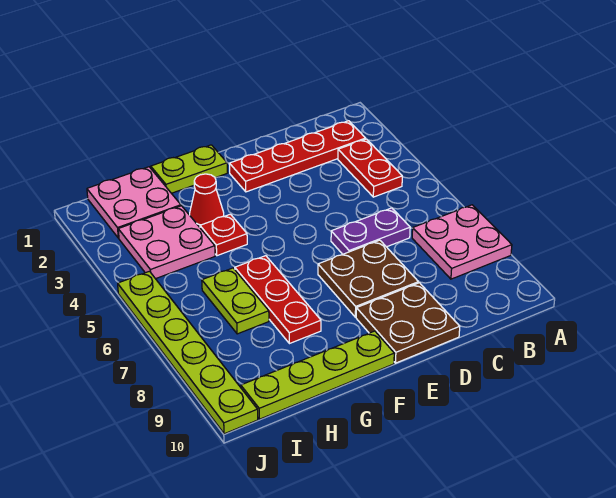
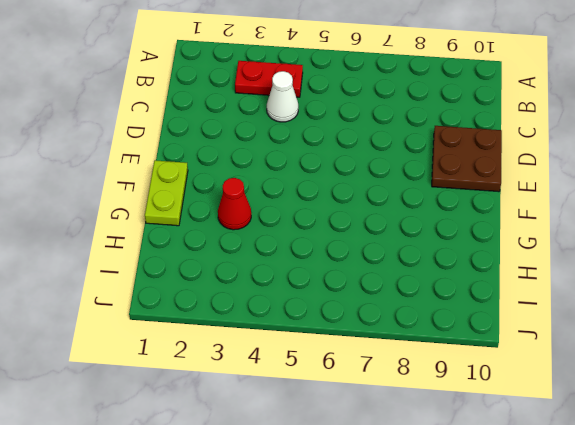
white 1x1 cone [267,71,299,122] -> none
none -> pink 2x2 plate [412,205,512,279]
none -> red 1x4 plate [229,121,366,192]
none -> purple 1x2 plate [331,208,410,254]

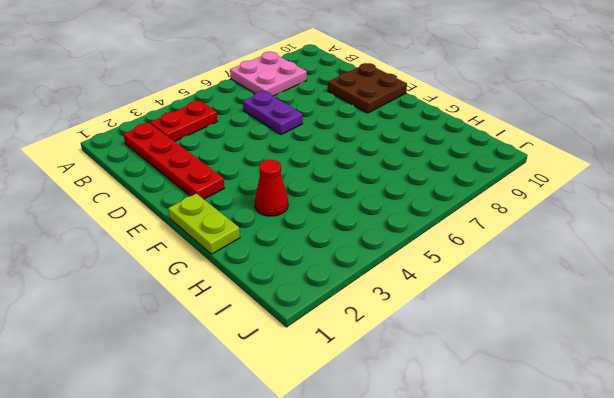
none -> brown 2x2 plate [318,240,418,317]
none -> lime 1x4 plate [241,331,394,419]
none -> red 1x1 plate [200,214,247,256]

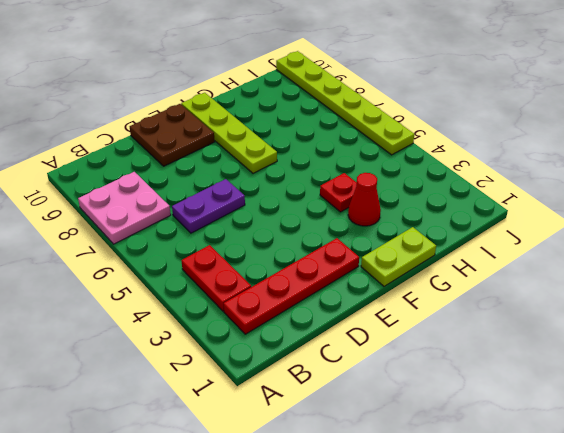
lime 1x4 plate [181,93,277,173] -> lime 1x4 plate turned to [241,331,394,419]
none -> brown 2x2 plate [318,240,418,317]
none -> red 1x3 plate [235,256,321,344]
none -> pink 2x2 plate [87,167,181,238]

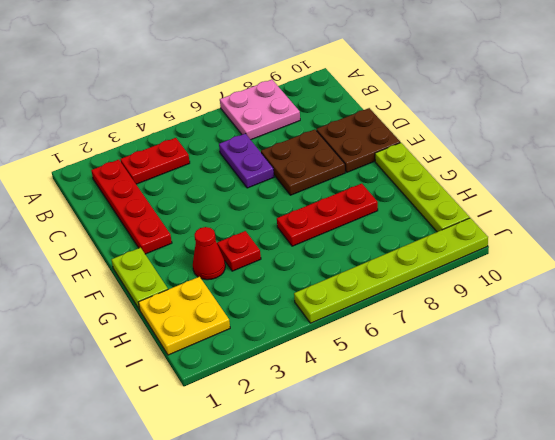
yellow 2x2 plate [139,277,230,355] -> pink 2x2 plate [87,167,181,238]
none -> pink 2x2 plate [118,206,215,279]
none -> lime 1x2 plate [202,268,269,334]

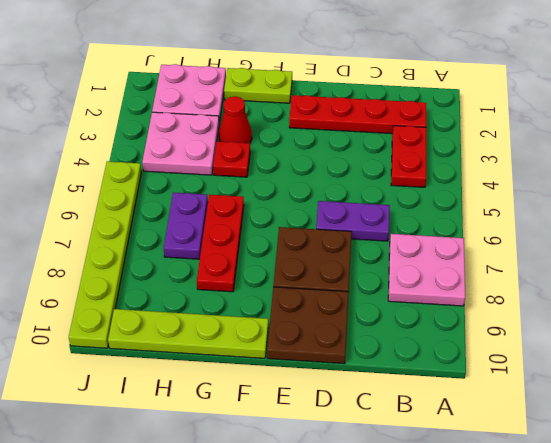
purple 1x2 plate [164,192,208,259] -> lime 1x2 plate [202,268,269,334]

